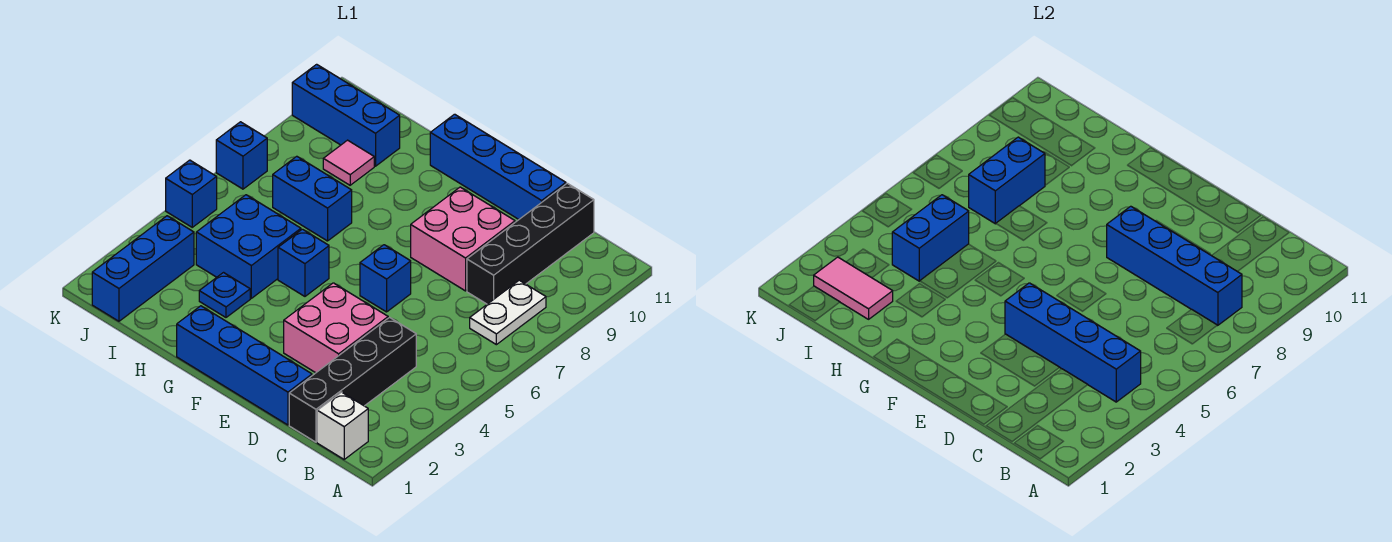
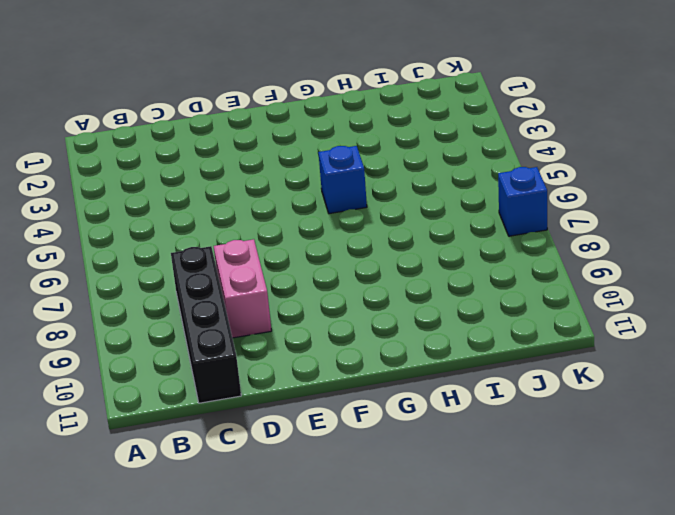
pink 1x2 brick [214,239,272,338] -> pink 2x2 brick [411,187,515,291]
none -> white 1x1 brick [317,392,368,459]
none -> white 1x2 plate [470,280,546,345]
none -> black 1x4 brick [289,318,416,442]

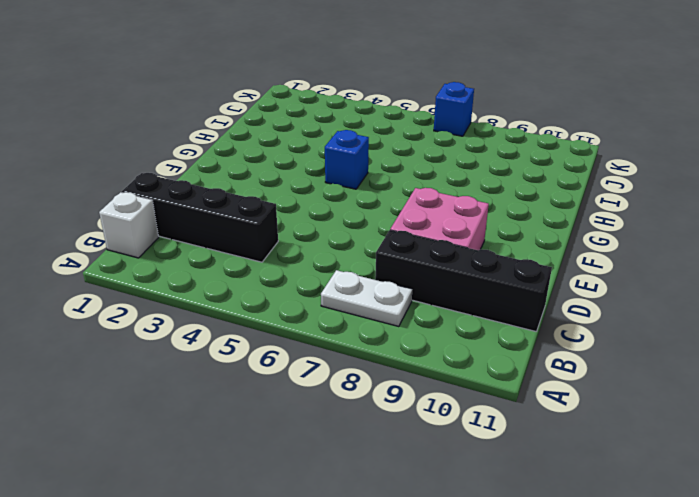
none -> blue 1x4 brick [177,306,312,425]
none -> pink 2x2 brick [284,283,388,373]
none -> blue 1x4 brick [430,114,566,219]

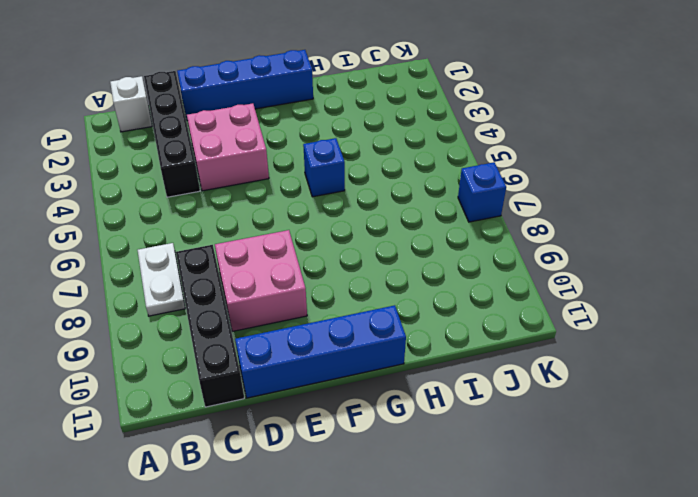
none -> blue 1x1 brick [360,245,411,312]
none -> blue 1x1 plate [199,273,250,317]
none -> blue 2x2 brick [196,195,301,298]

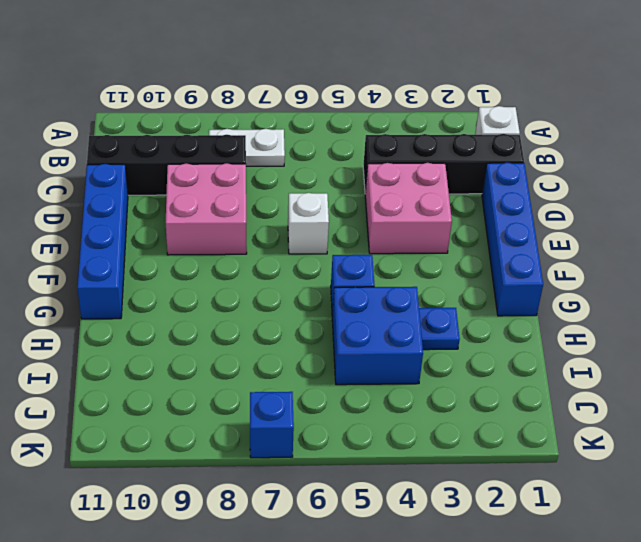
white 1x1 brick [288,193,329,254] -> blue 1x1 brick [360,245,411,312]
none -> blue 1x2 brick [273,156,352,241]
none -> pink 1x1 tile [323,140,374,185]
none -> blue 1x3 brick [292,64,400,166]

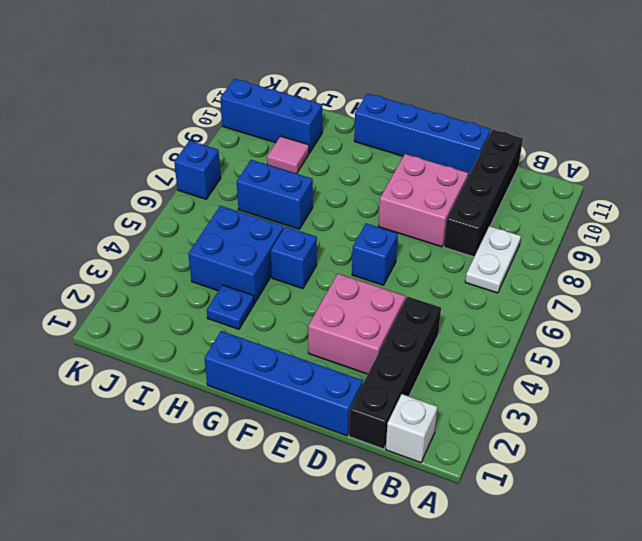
none -> blue 1x3 brick [92,216,194,321]
none -> blue 1x1 brick [166,160,217,227]
none -> blue 1x4 brick [1005,283,1141,402]

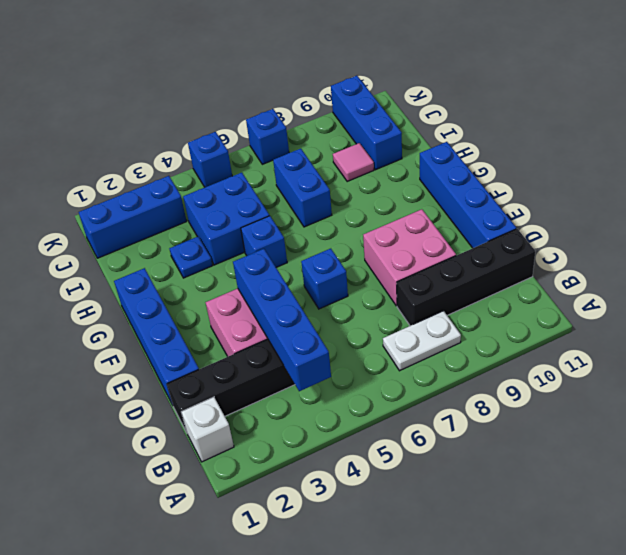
none -> blue 1x4 brick [1107,206,1242,325]
none -> pink 1x2 tile [814,257,893,319]
none -> blue 1x2 brick [892,195,969,281]

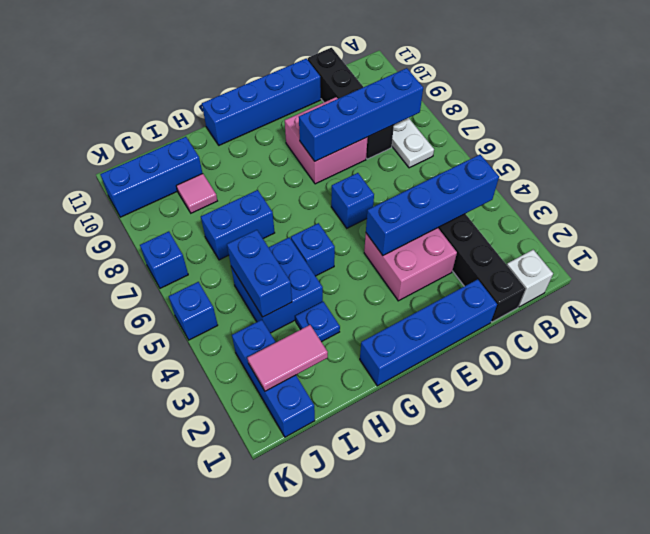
none -> blue 1x2 brick [969,137,1045,224]

